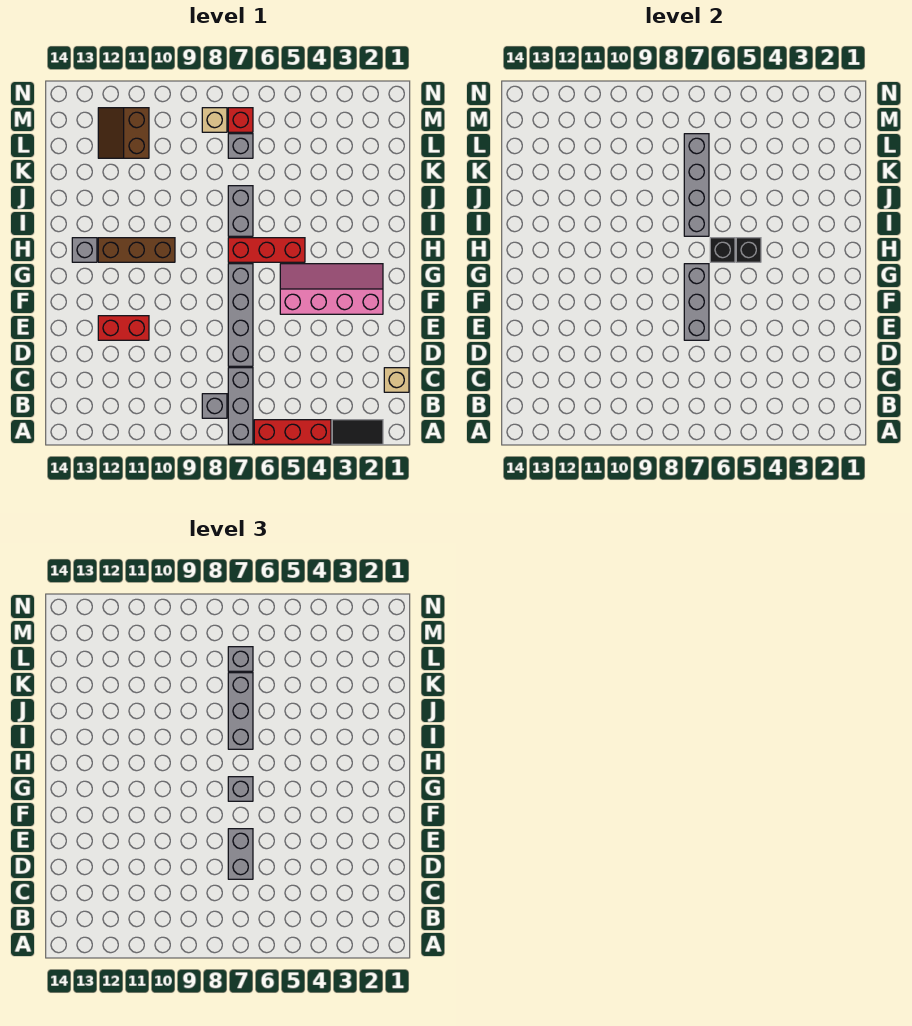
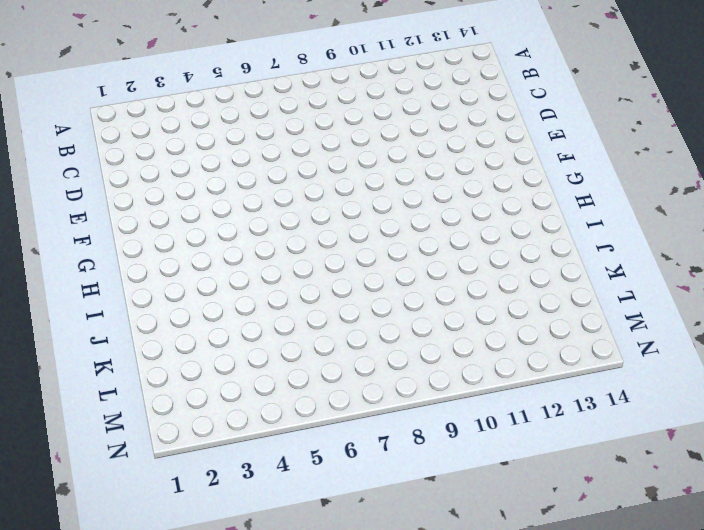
none -> black 1x2 tile [332,420,383,444]
none -> red 1x3 brick [254,420,331,444]
none -> grey 1x3 brick [228,368,253,444]

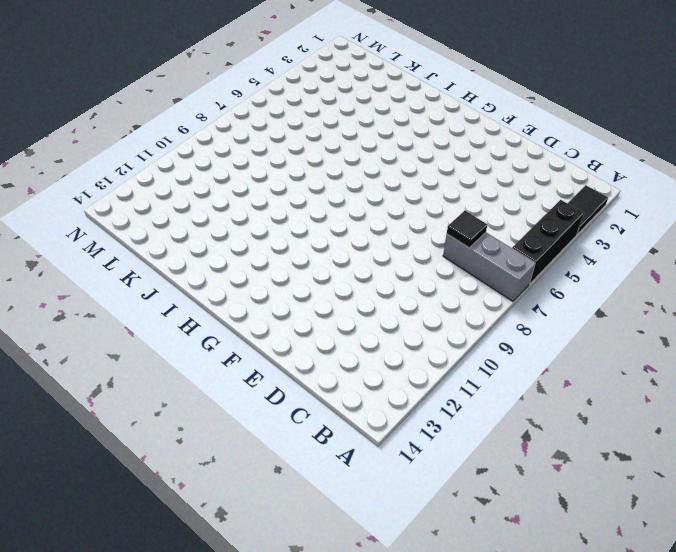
black 1x3 brick [512,200,584,284] -> red 1x3 brick [254,420,331,444]
black 1x1 tile [447,211,487,248] -> none
none -> grey 1x1 brick [202,394,227,418]
none -> tan 1x1 brick [384,368,409,392]
none -> grey 1x4 brick [228,264,253,366]

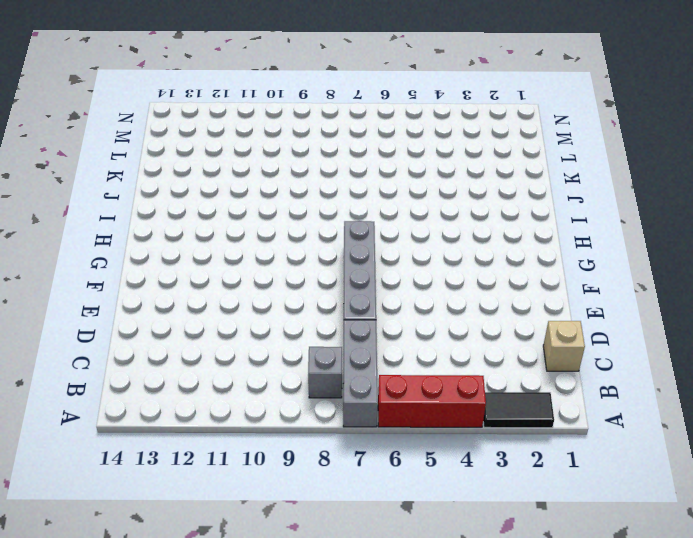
none -> red 1x2 brick [98,316,149,340]
none -> pink 2x4 slope [280,264,383,314]
none -> red 1x3 brick [228,238,305,262]

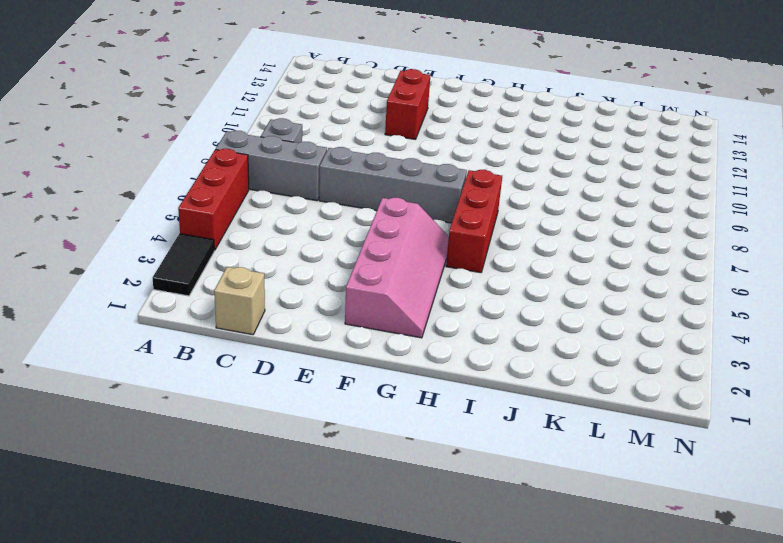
none -> brown 1x3 brick [98,238,175,262]
none -> grey 1x1 brick [72,238,97,262]
none -> grey 1x2 brick [228,186,253,236]

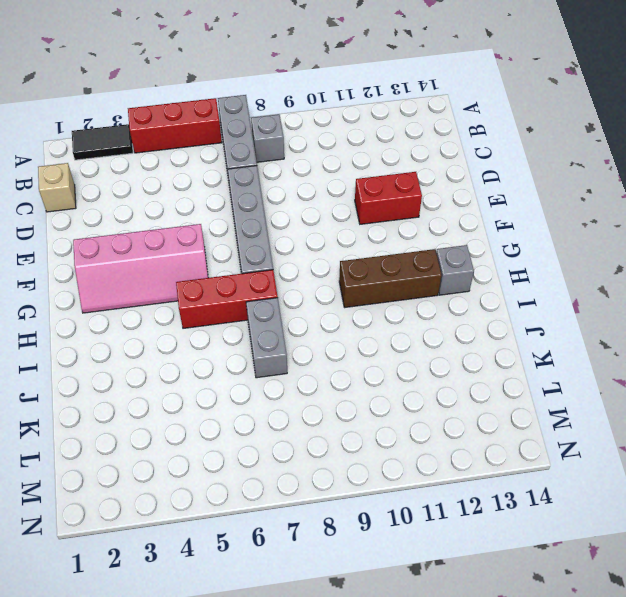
none -> grey 1x1 brick [228,134,253,158]
none -> brown 2x2 slope [98,108,149,158]
none -> red 1x1 brick [228,108,253,132]

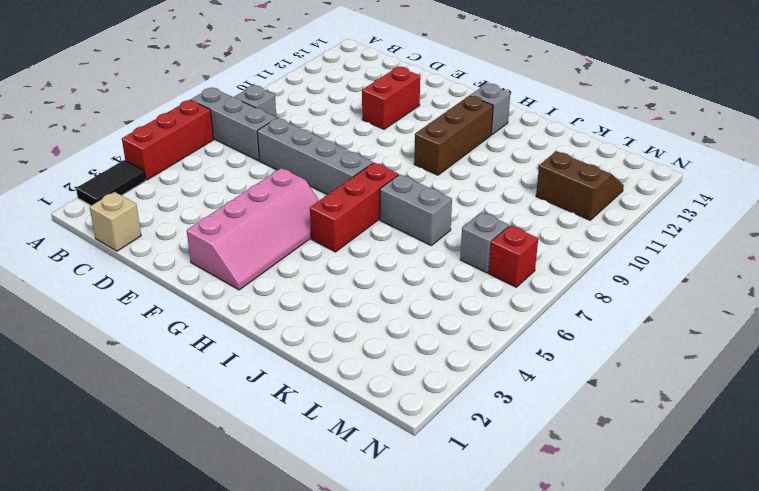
none -> tan 1x1 brick [202,108,227,132]
none -> grey 1x3 brick [684,264,709,340]
none -> black 1x1 brick [736,238,761,262]

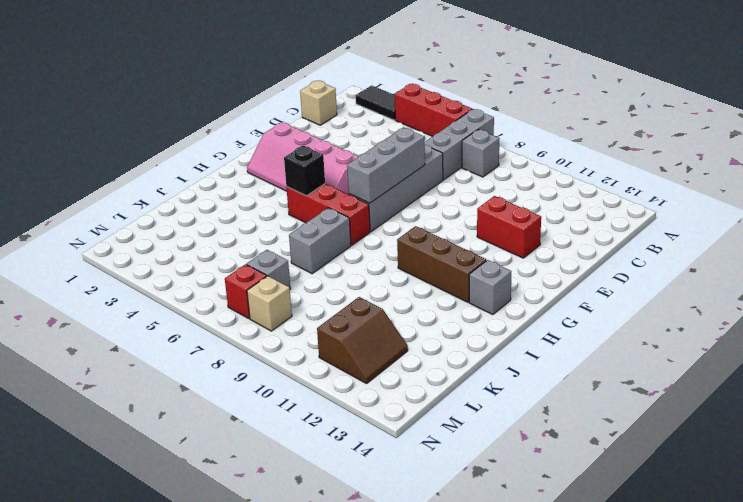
none -> black 1x1 brick [710,238,735,262]
none -> grey 1x4 brick [684,134,709,236]
none -> grey 1x2 brick [228,829,253,879]

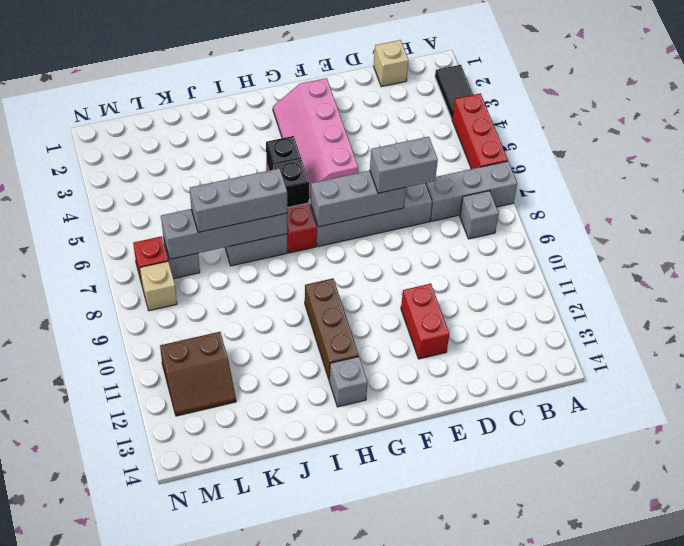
none -> grey 1x1 brick [228,777,253,801]
none -> grey 1x1 brick [228,647,253,671]

